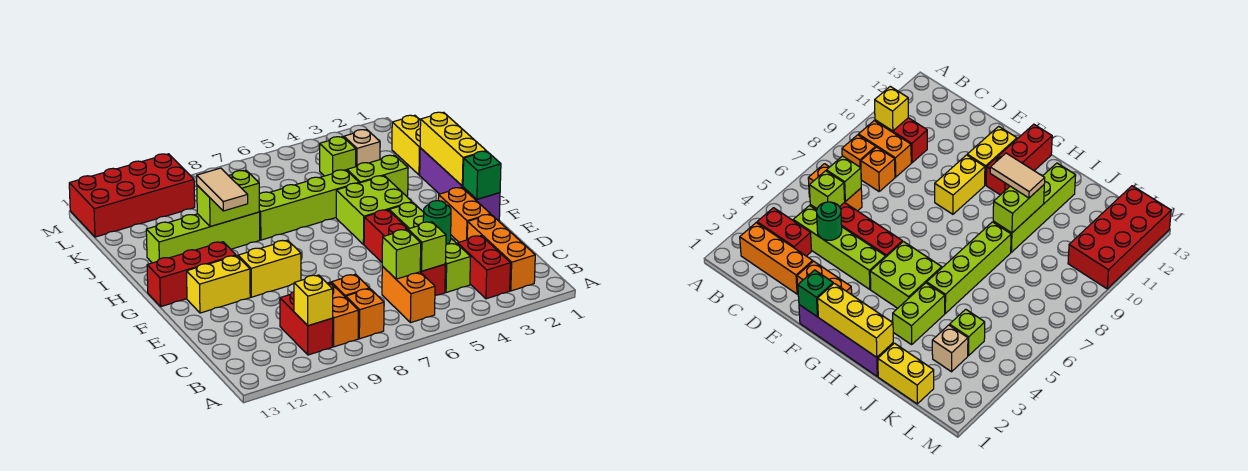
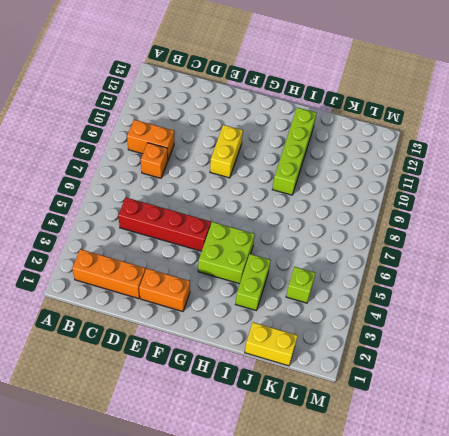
none -> red 1x2 brick [458,236,510,299]
none -> orange 1x2 brick [382,266,435,323]
none -> orange 1x1 brick [346,289,384,339]
none -> red 1x2 brick [280,292,333,355]

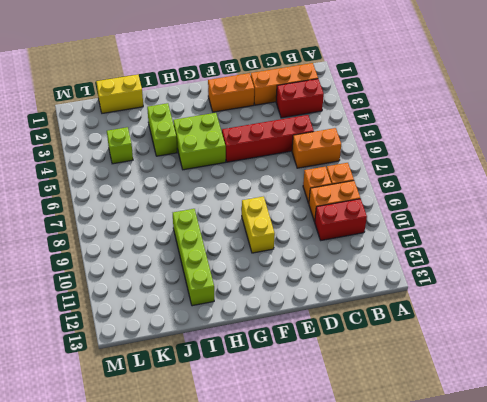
none -> lime 1x4 brick [389,202,470,293]
none -> purple 1x4 brick [420,148,500,221]
none -> yellow 1x2 brick [187,256,250,313]
none -> red 1x3 brick [147,242,236,307]

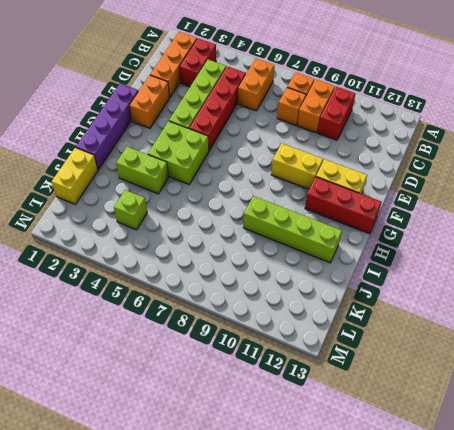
none -> lime 1x4 brick [259,170,359,240]
none -> tan 1x1 brick [344,130,380,167]
none -> red 2x4 brick [69,154,195,237]
none -> yellow 1x1 brick [294,275,333,326]

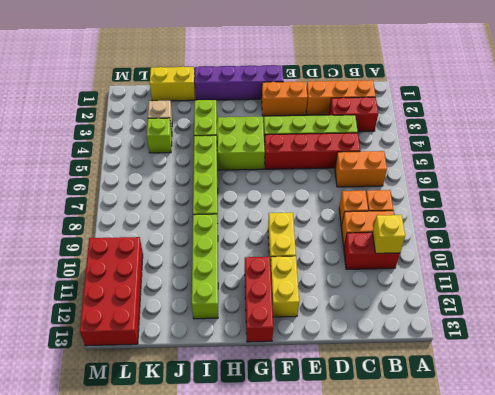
none -> lime 1x1 brick [408,222,446,271]
none -> lime 1x1 brick [382,229,421,279]
none -> green 1x1 round brick [423,201,451,245]
none -> green 1x1 brick [463,151,501,199]

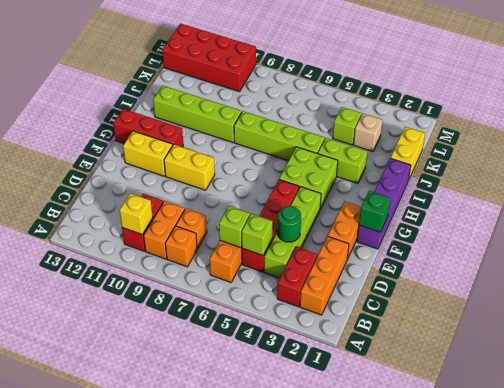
none -> yellow 1x3 brick [420,112,486,186]
none -> lime 1x2 brick [197,171,259,227]
none -> tan 1x2 tile [197,168,248,211]

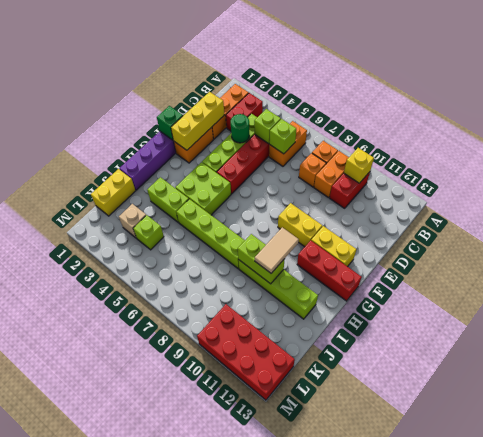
yellow 1x3 brick [171,92,224,150] -> yellow 1x3 brick moved to [420,112,486,186]

